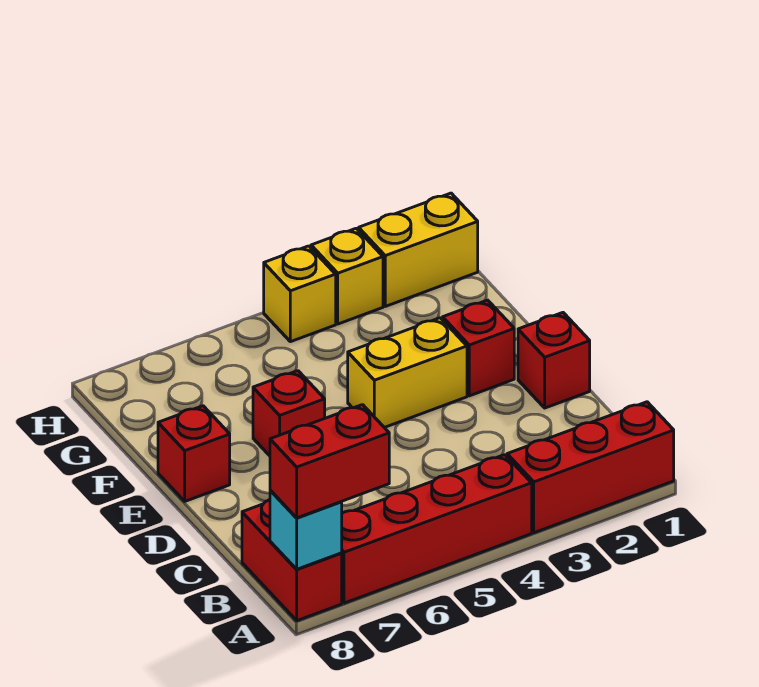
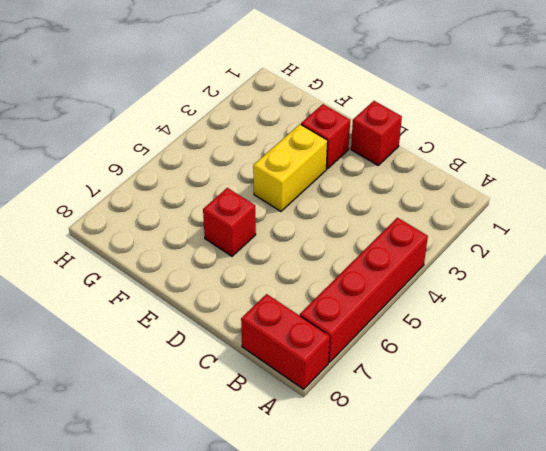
none -> red 1x3 brick [507,402,674,533]
none -> red 1x1 brick [158,406,230,501]
none -> yellow 1x2 brick [359,193,478,306]

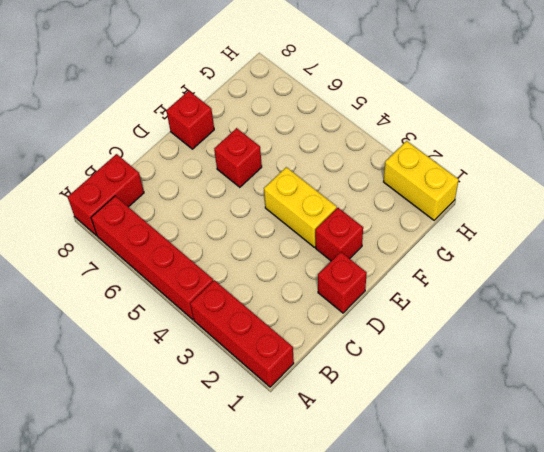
none -> yellow 1x1 brick [311,228,383,324]
none -> yellow 1x1 brick [264,246,336,342]
none -> cyan 1x1 brick [270,491,342,569]

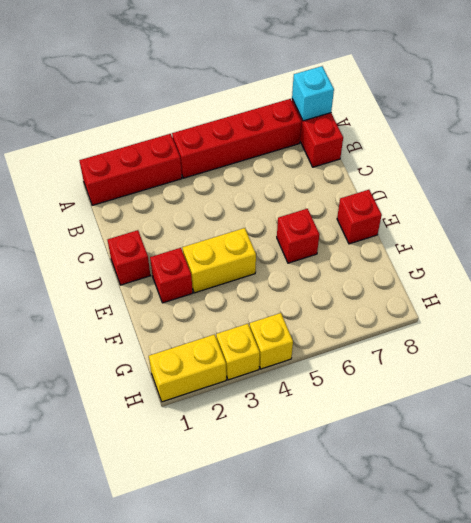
none -> red 1x2 brick [270,405,389,518]

